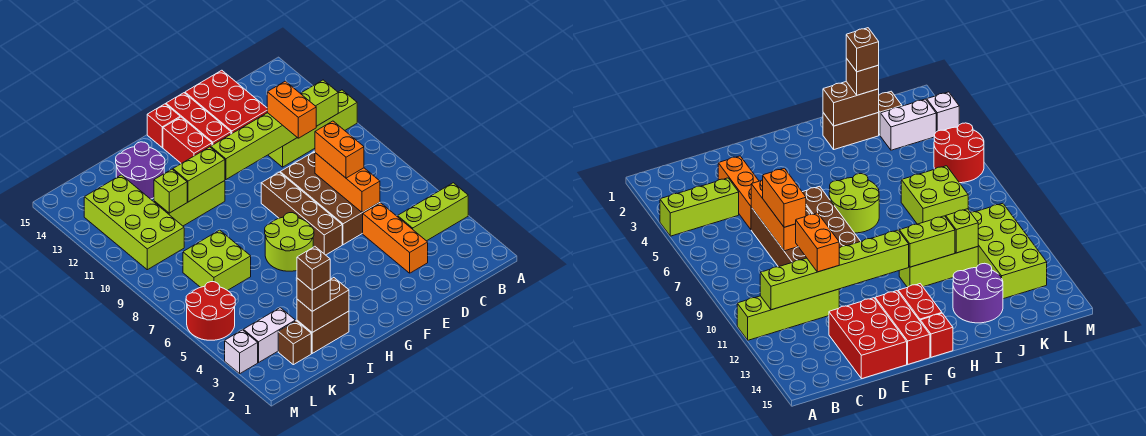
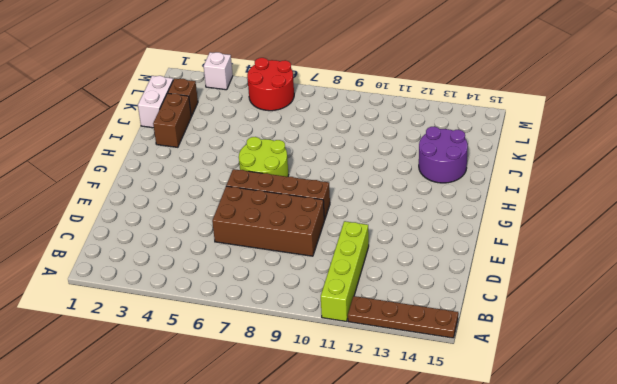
brown 1x4 plate [348,296,458,338] -> none
white 1x2 brick [138,76,173,128] -> white 1x2 brick moved to [243,308,295,362]
none -> lime 1x3 brick [398,183,468,241]
none -> orange 1x3 brick [363,203,428,273]
none -> red 2x3 brick [185,70,267,134]

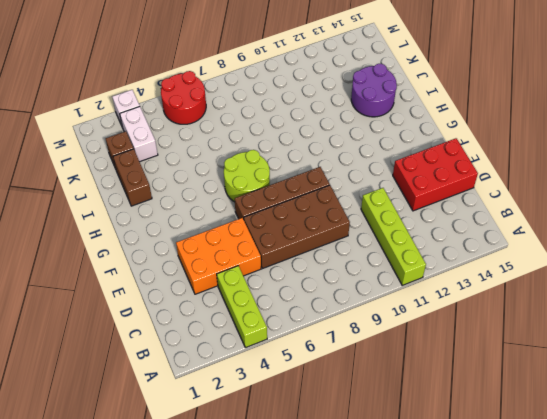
orange 2x3 brick [176,218,261,294] -> orange 1x3 brick [363,203,428,273]
none -> red 1x3 brick [166,93,231,145]
none -> red 1x2 brick [163,117,212,164]
none -> red 1x1 brick [147,104,180,147]

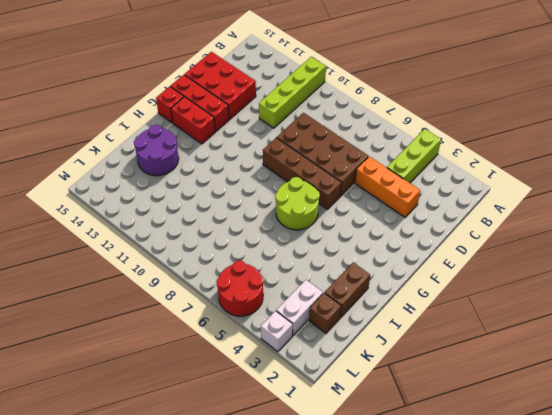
none -> lime 1x3 brick [154,181,225,226]
none -> lime 2x2 brick [183,230,251,291]
none -> lime 2x4 brick [84,175,184,270]

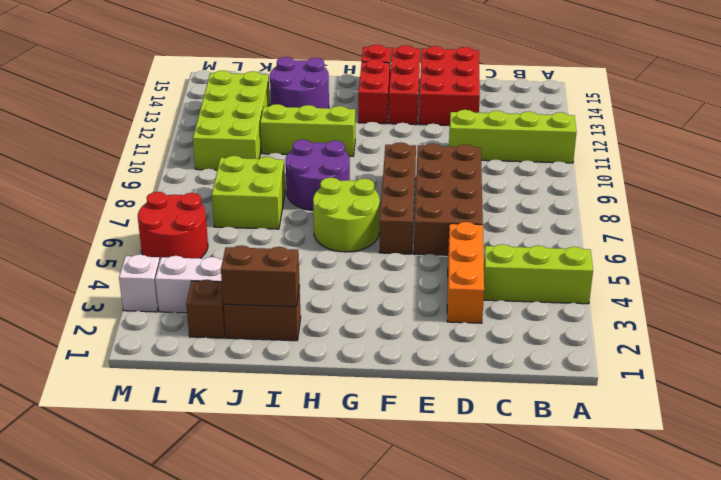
purple 2x2 round brick [286,140,350,210] -> none
none -> lime 1x6 brick [211,80,338,179]
none -> orange 1x3 brick [315,153,380,212]
none -> lime 1x2 brick [173,147,225,202]

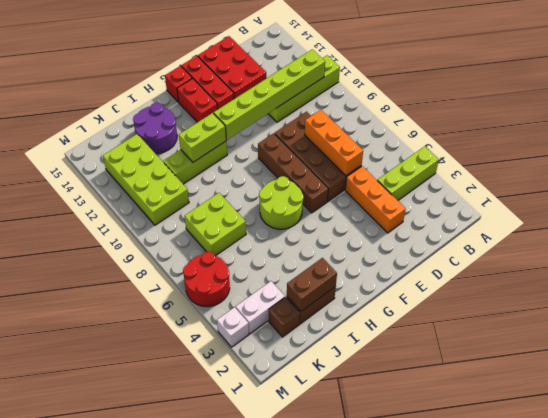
none -> lime 1x1 brick [154,169,187,213]
none -> orange 1x2 brick [315,121,364,178]
none -> orange 1x2 brick [267,81,316,138]

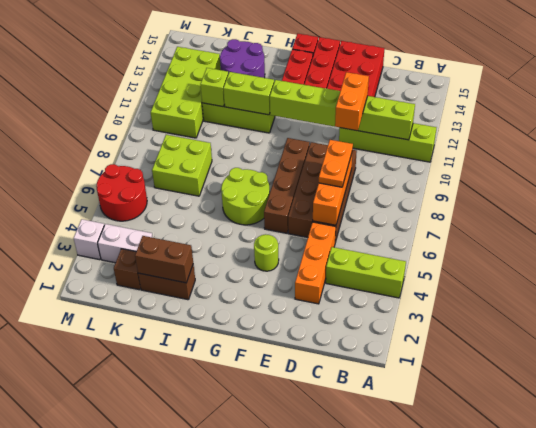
orange 1x2 plate [319,140,353,187] -> orange 1x2 brick [315,121,364,178]
lime 1x1 round brick [254,234,279,271] -> none
none -> brown 1x1 brick [297,278,330,311]
none -> brown 1x1 brick [297,247,330,290]

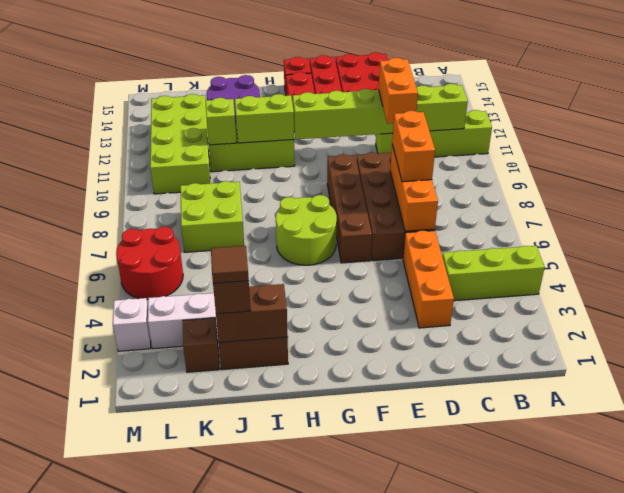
brown 1x1 tile [211,246,249,283] -> brown 1x1 brick [297,247,330,290]

